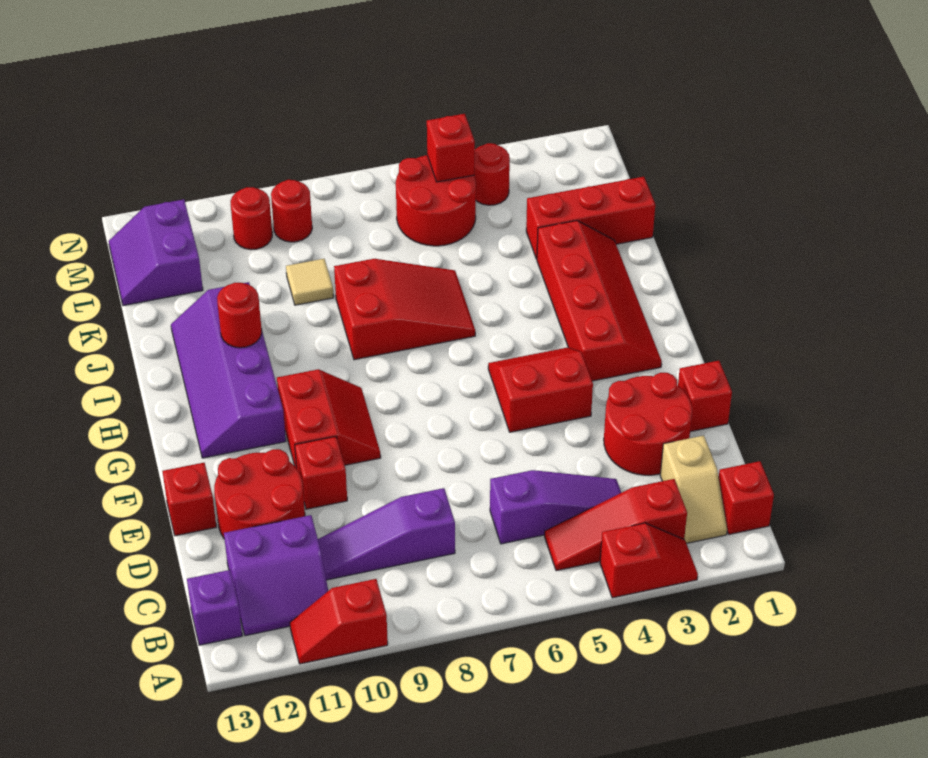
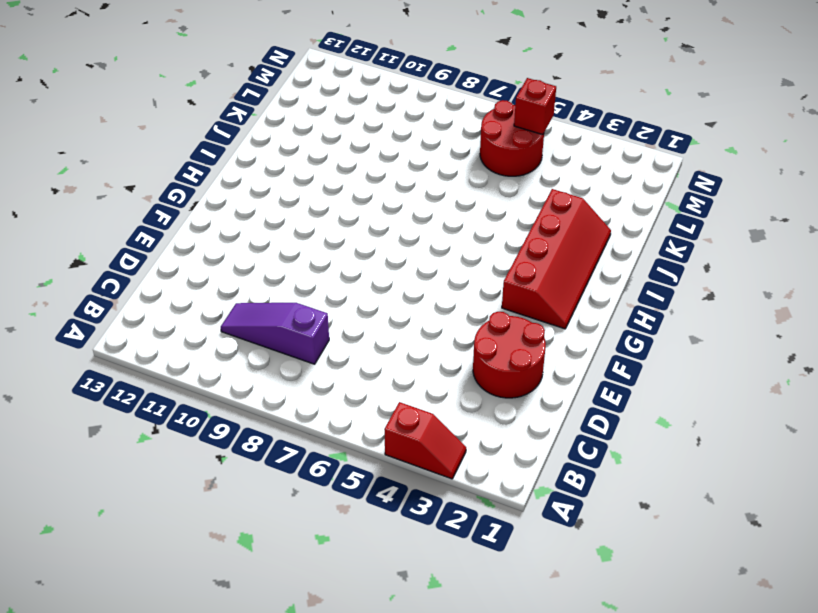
none -> red 1x2 slope [290,579,388,664]
none -> red 1x1 brick [719,461,774,534]
none -> tan 1x2 slope [660,436,727,543]

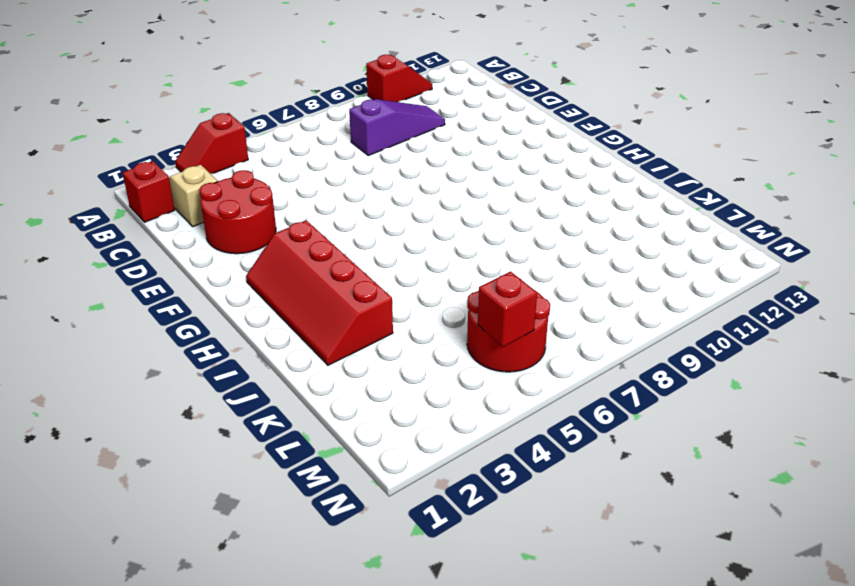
none -> red 1x3 slope [545,479,687,571]
none -> purple 2x2 slope [224,515,328,636]
none -> purple 1x1 brick [187,570,242,645]

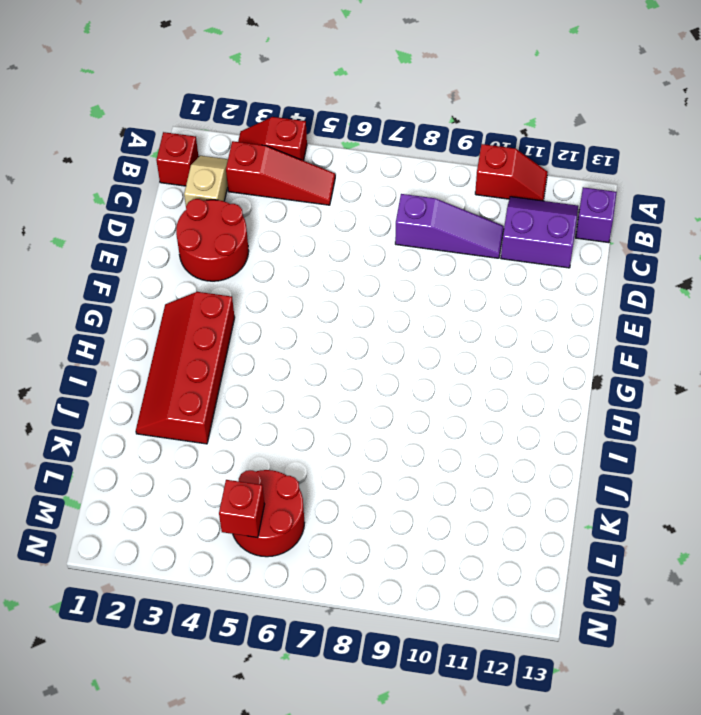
none -> purple 1x3 slope [490,470,621,544]
none -> red 2x2 round brick [214,449,305,538]
none -> red 1x1 brick [678,361,732,432]

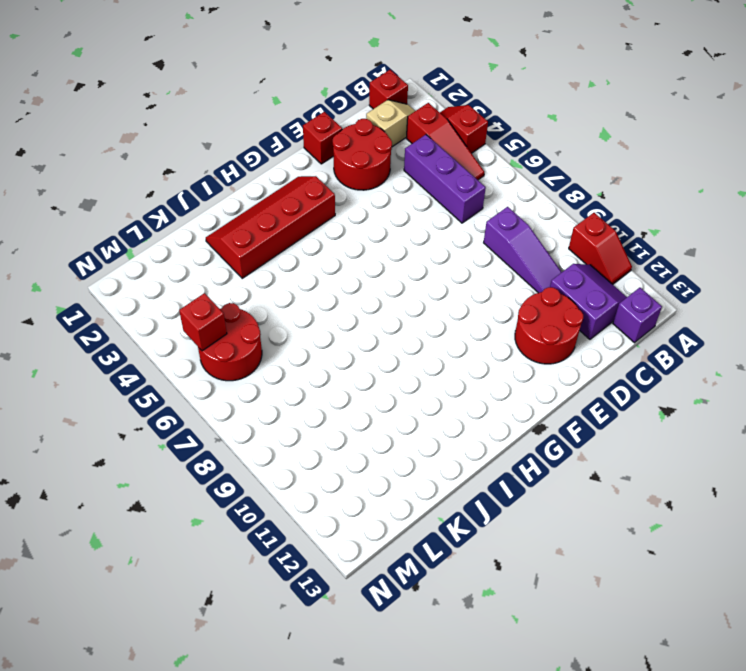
purple 1x3 brick [404,135,486,223] -> purple 1x3 slope [490,470,621,544]
none -> red 1x1 brick [295,437,347,509]
none -> red 1x1 brick [162,463,216,536]
none -> red 2x2 slope [488,347,593,432]

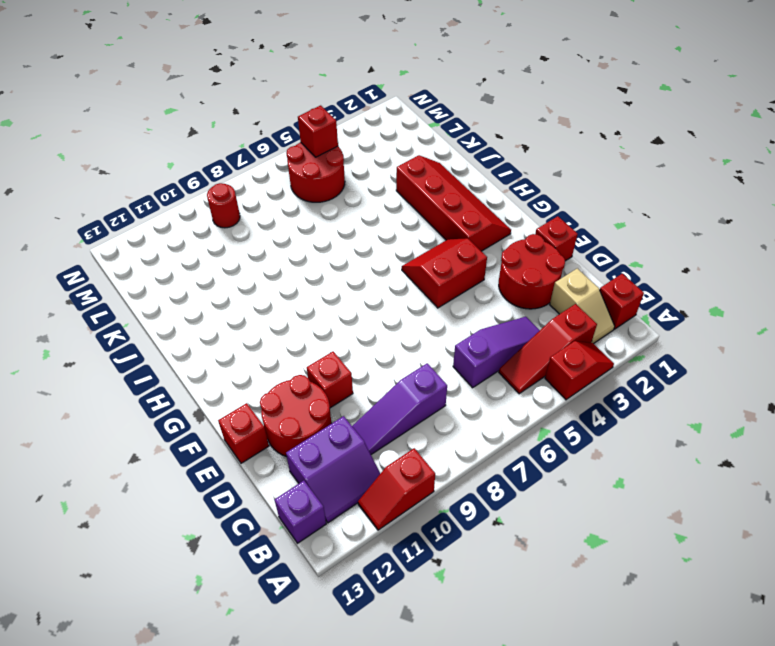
none -> red 2x2 slope [277,369,381,468]
none -> purple 2x4 slope [171,282,286,458]
none -> red 2x3 slope [334,259,475,360]

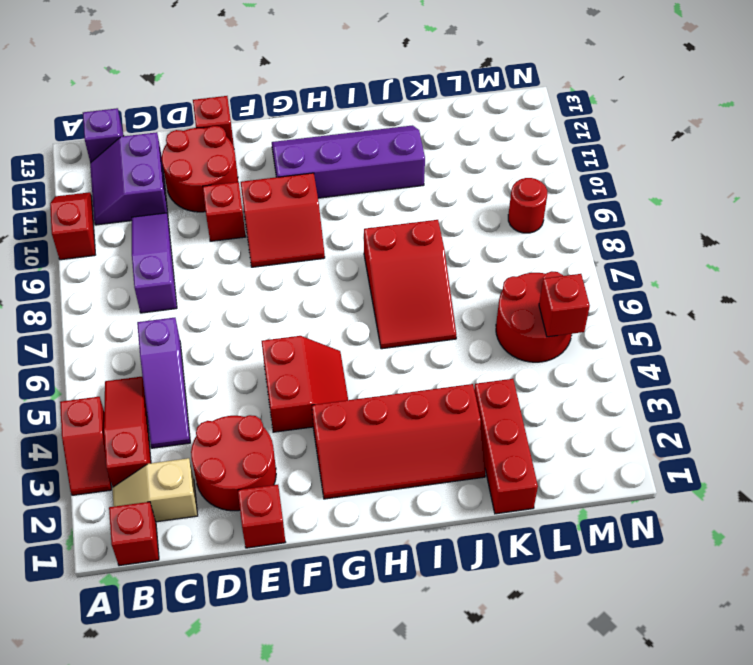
none -> tan 1x1 tile [286,259,334,305]
none -> purple 2x2 slope [109,199,203,306]
none -> red 1x1 round brick [474,143,510,205]

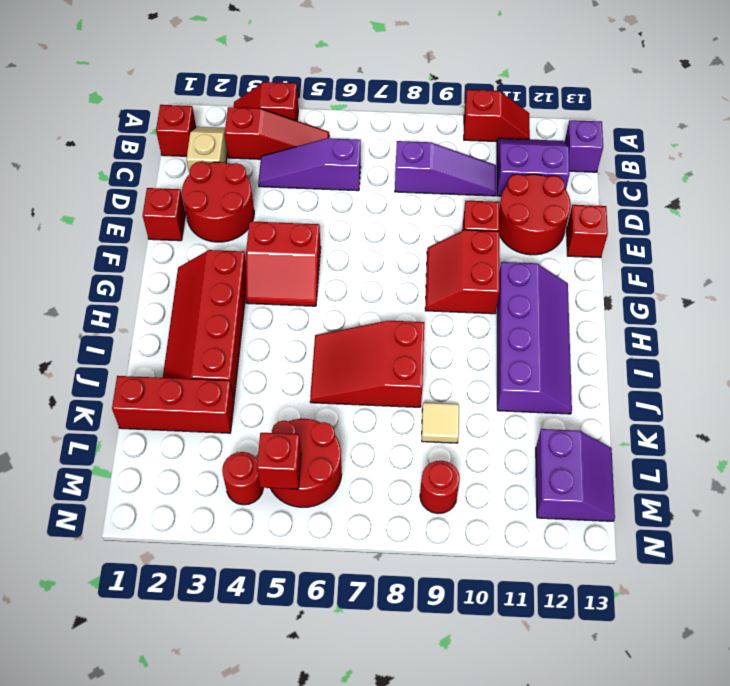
none -> red 1x1 round brick [230,187,272,250]
none -> red 1x1 round brick [217,283,262,348]

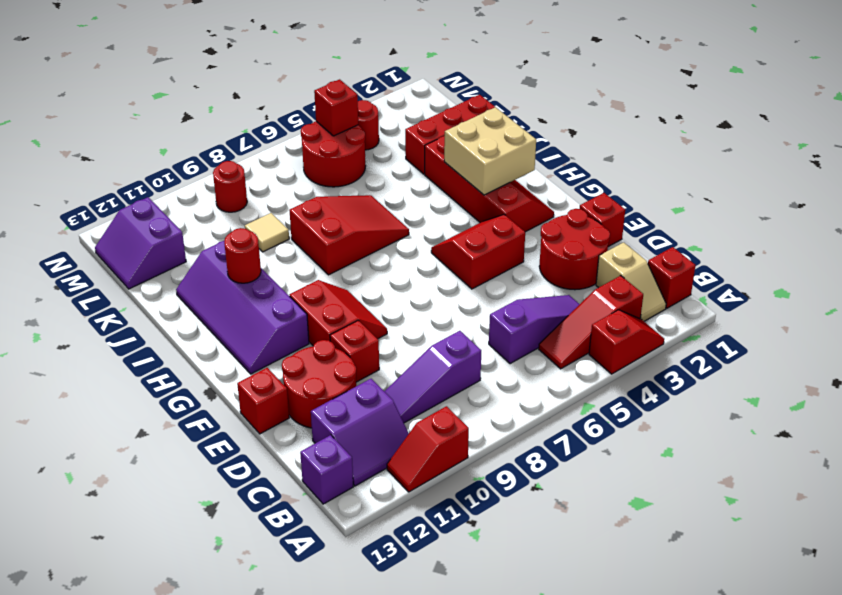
tan 2x2 brick [444,107,536,195] -> none
none -> red 1x1 round brick [230,187,272,250]

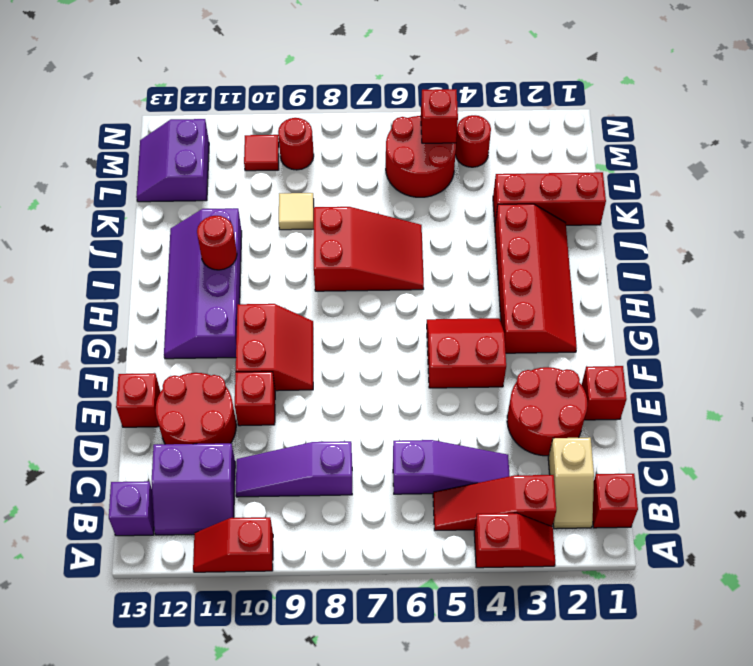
red 1x1 tile [244,135,279,171] -> red 1x1 round brick [230,187,272,250]

